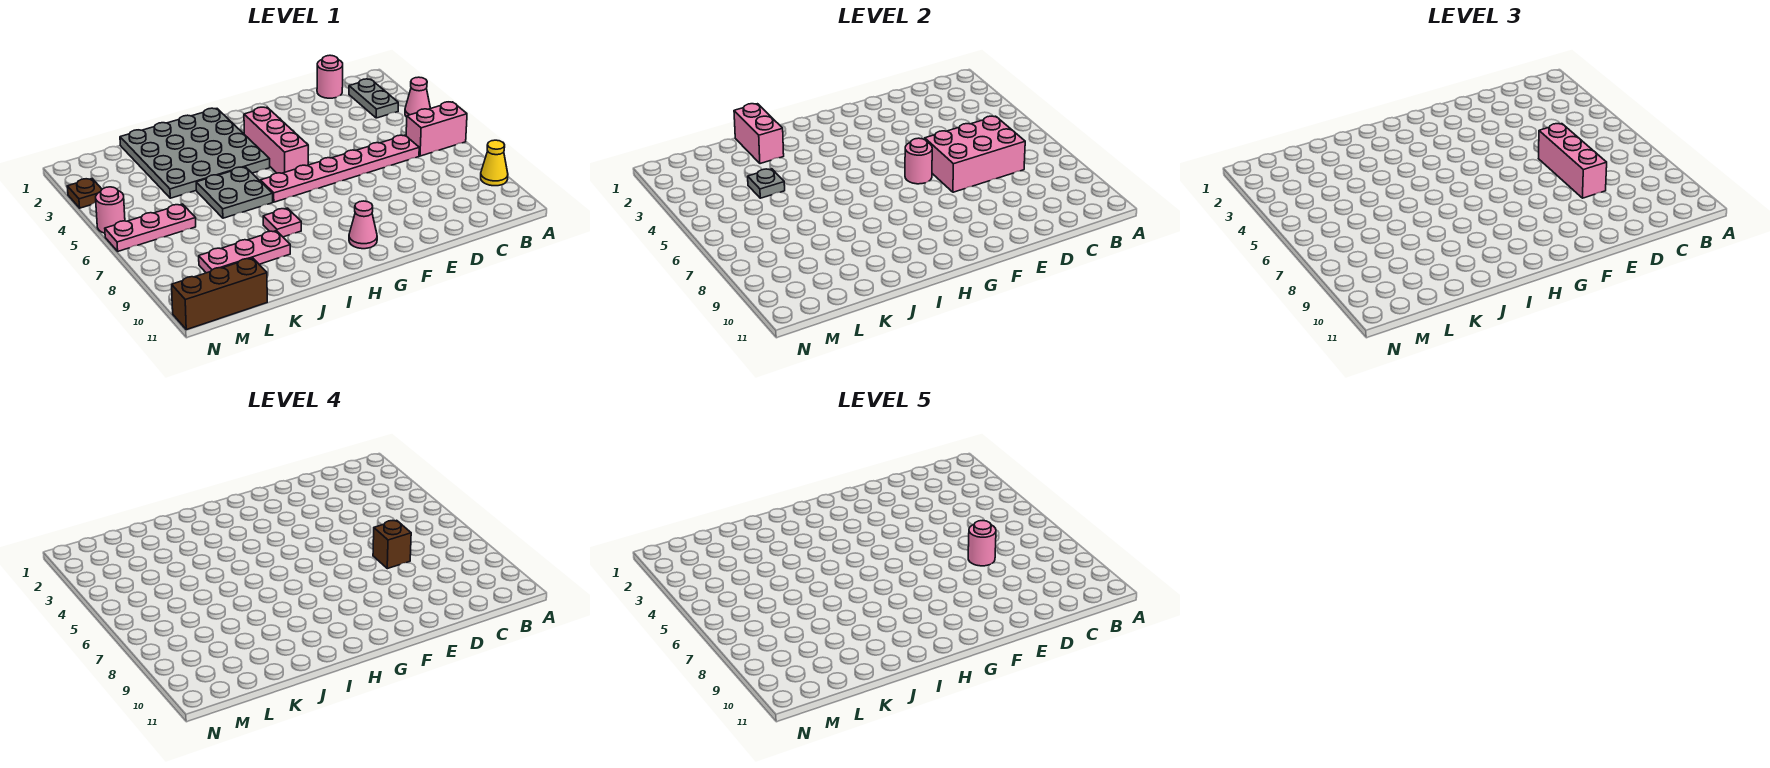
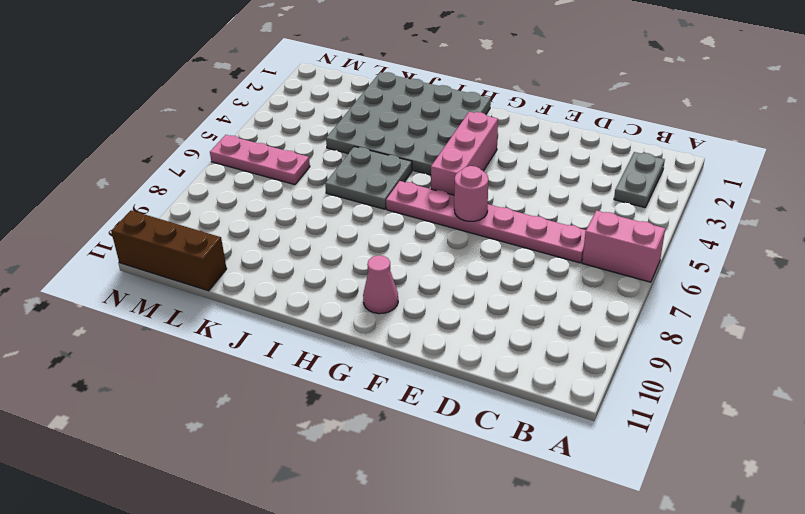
none -> pink 1x1 cone [405,77,430,117]
none -> yellow 1x1 cone [481,140,508,186]
none -> pink 1x1 round brick [317,55,343,98]

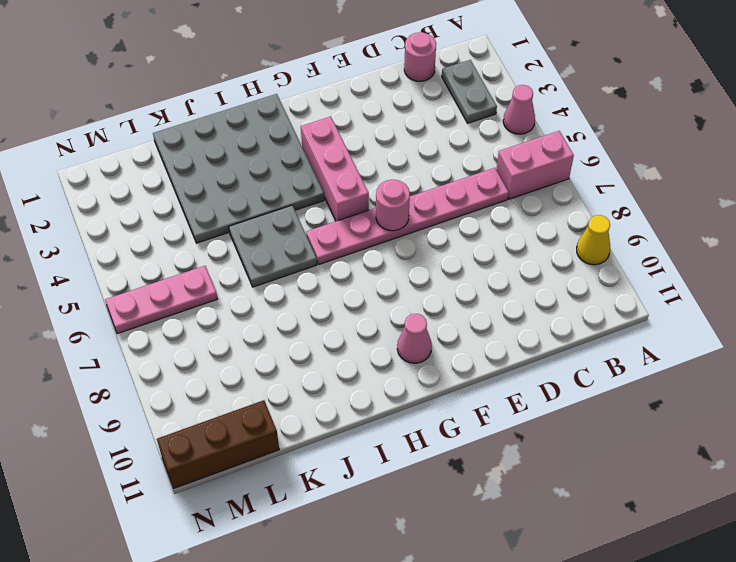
none -> pink 1x1 plate [263,208,301,237]
none -> pink 1x3 plate [199,231,290,273]
none -> brown 1x1 plate [67,179,102,208]

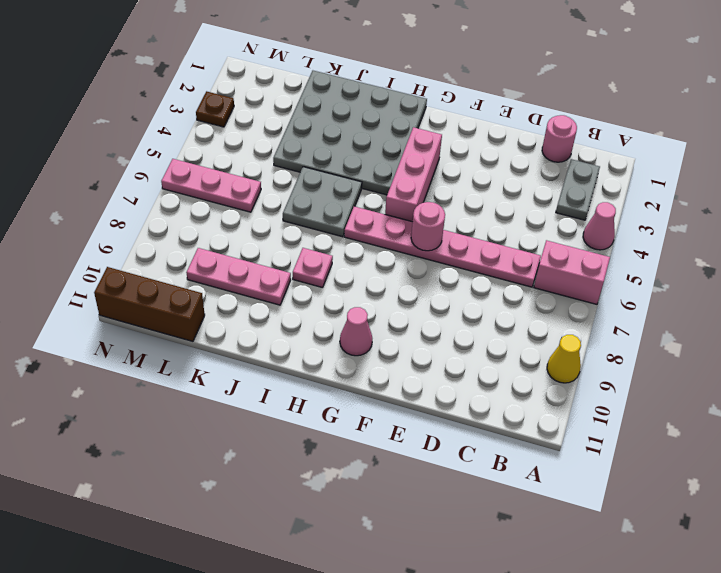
none -> pink 1x1 round brick [96,187,125,233]
none -> pink 2x3 brick [925,116,1025,192]
none -> pink 1x2 brick [734,104,784,164]

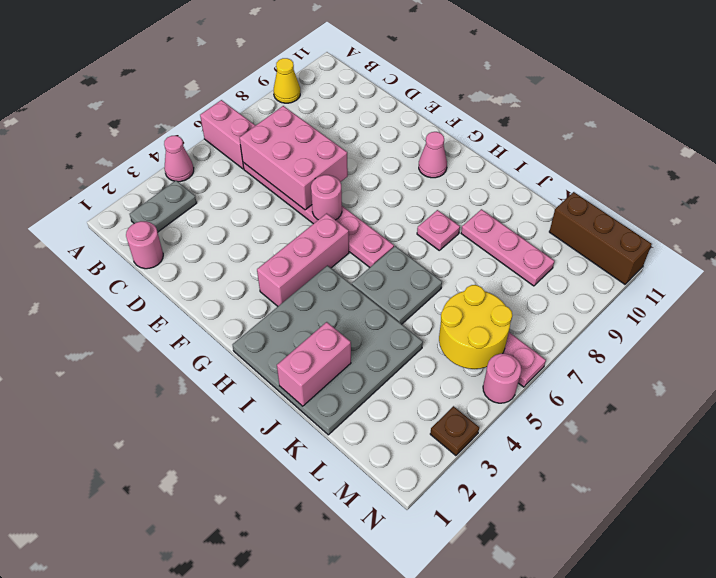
yellow 2x2 round brick [439,285,512,369] -> none
none -> grey 1x1 plate [748,169,785,198]
none -> pink 1x3 brick [1539,124,1607,198]
none -> brown 1x1 brick [373,520,411,569]

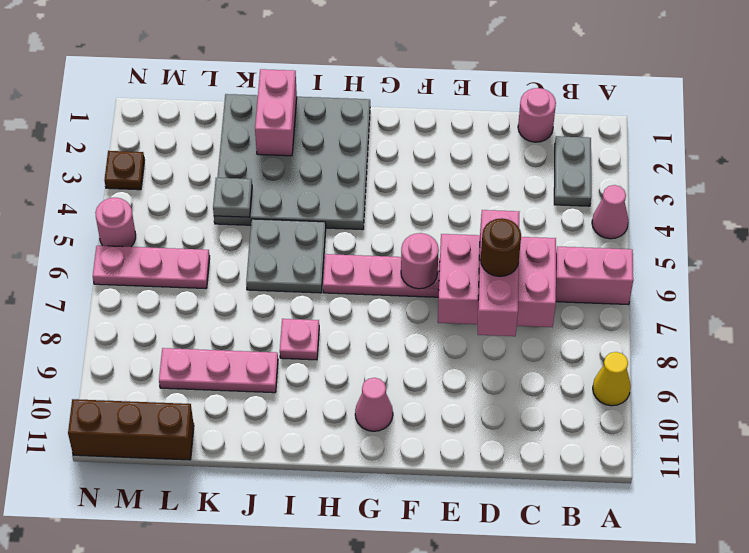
brown 1x1 round brick [481,218,521,276] -> brown 1x1 brick [373,520,411,569]
none -> pink 1x3 brick [244,107,308,173]
none -> pink 1x1 round brick [968,521,996,566]

